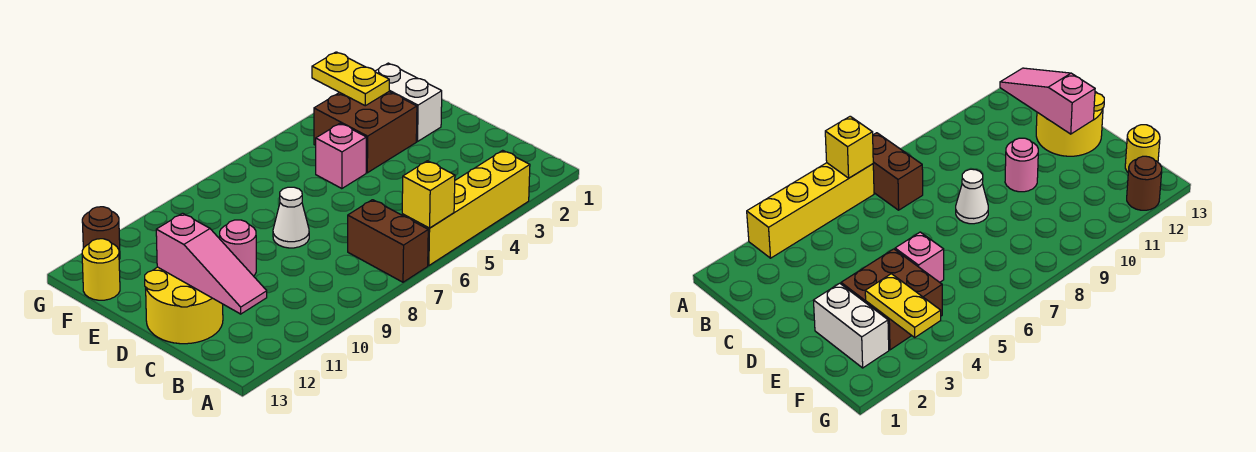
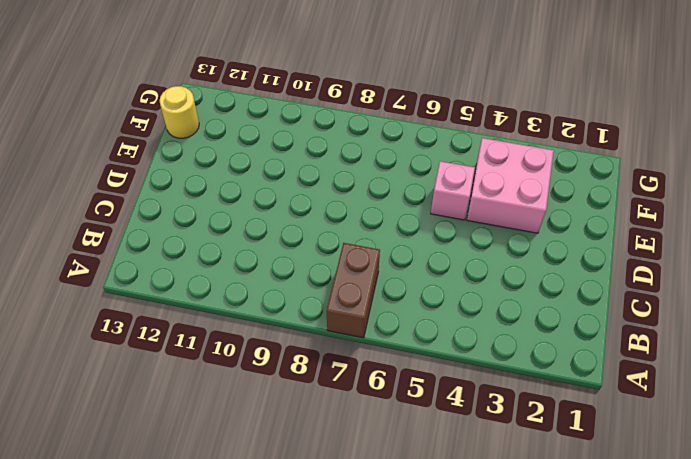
pink 2x2 brick [467,138,554,233] -> brown 2x2 brick [314,92,417,173]
none -> yellow 1x4 brick [402,150,530,266]
none -> yellow 2x2 round brick [145,267,223,344]
none -> white 1x1 cone [273,187,309,248]

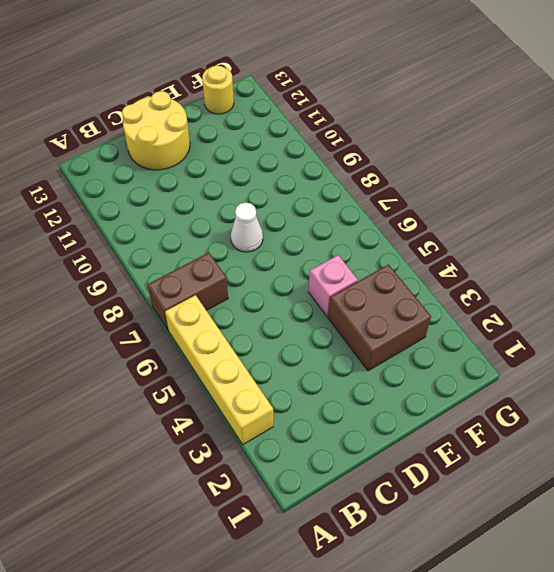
none -> pink 1x1 round brick [220,220,256,276]
none -> white 1x2 brick [375,63,442,141]
none -> brown 1x1 round brick [82,207,120,259]

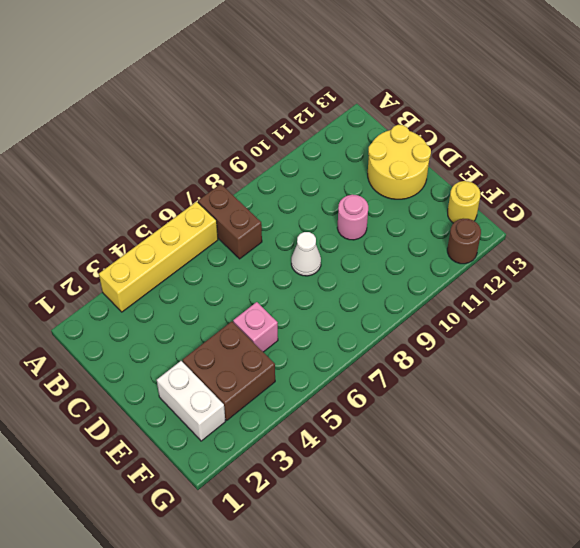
none -> yellow 1x1 brick [402,161,455,228]
none -> pink 1x3 slope [156,213,267,314]
none -> yellow 1x2 plate [312,52,389,106]

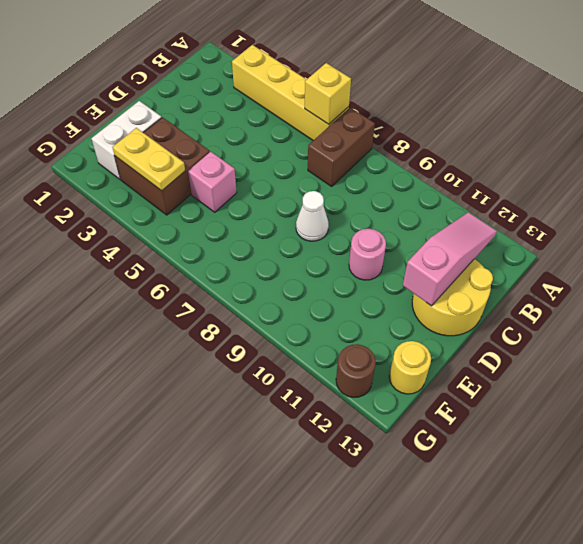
yellow 1x2 plate [112,128,185,191] -> yellow 1x2 plate turned to [312,52,389,106]

